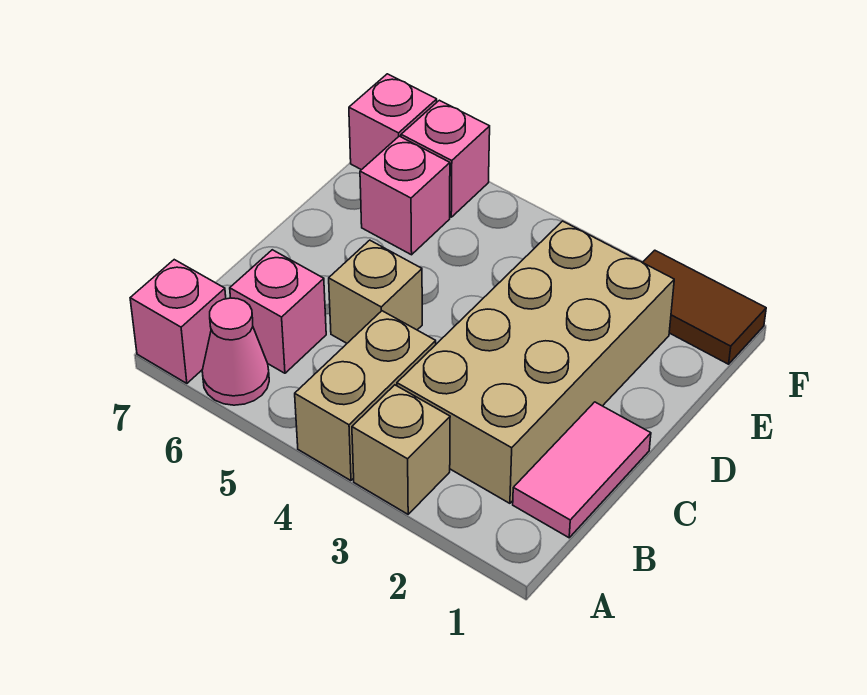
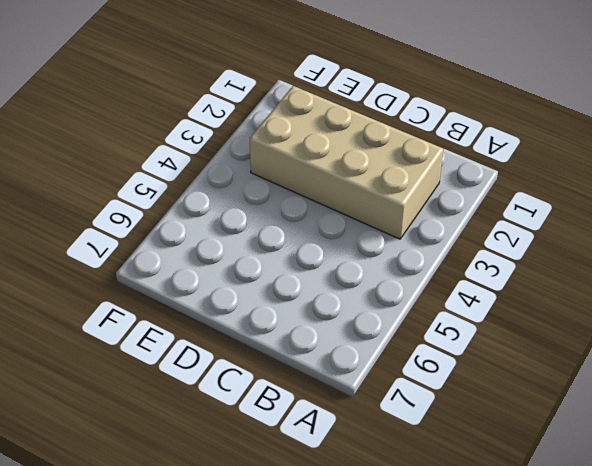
none -> tan 1x1 brick [352,385,450,514]
none -> tan 1x2 brick [295,311,436,481]
none -> pink 1x1 cone [202,298,269,405]

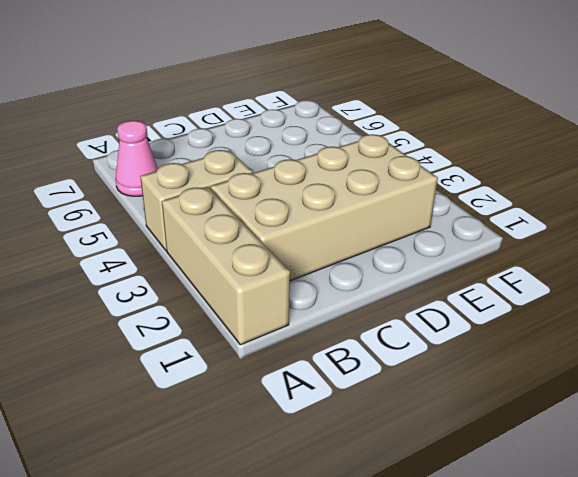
tan 1x3 brick [162,187,290,345] -> tan 1x1 brick [352,385,450,514]
none -> pink 1x1 brick [130,260,226,383]
none -> pink 1x2 tile [513,402,651,538]
none -> pink 1x1 brick [230,250,326,373]

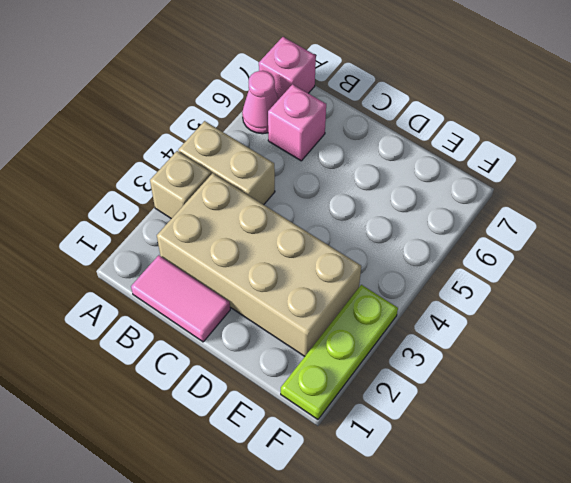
lime 1x3 plate [281,285,398,419] -> brown 1x2 tile [642,250,766,364]
none -> tan 1x1 brick [329,240,422,343]
none -> pink 1x1 brick [360,136,450,255]
none -> pink 1x1 brick [401,100,490,217]

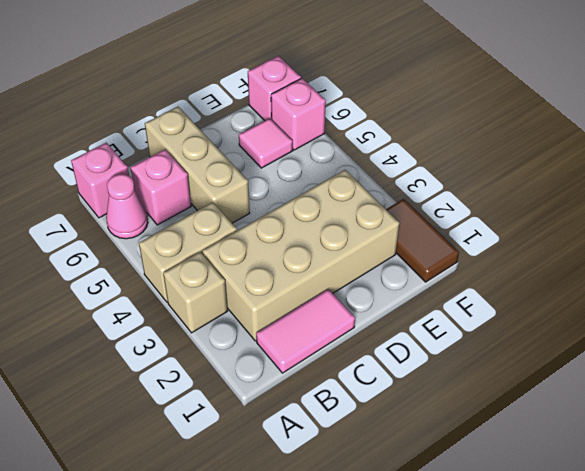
tan 1x3 brick [145,107,250,223] -> tan 1x1 brick [329,240,422,343]
pink 1x1 tile [239,118,293,168] -> pink 1x1 brick [360,136,450,255]

